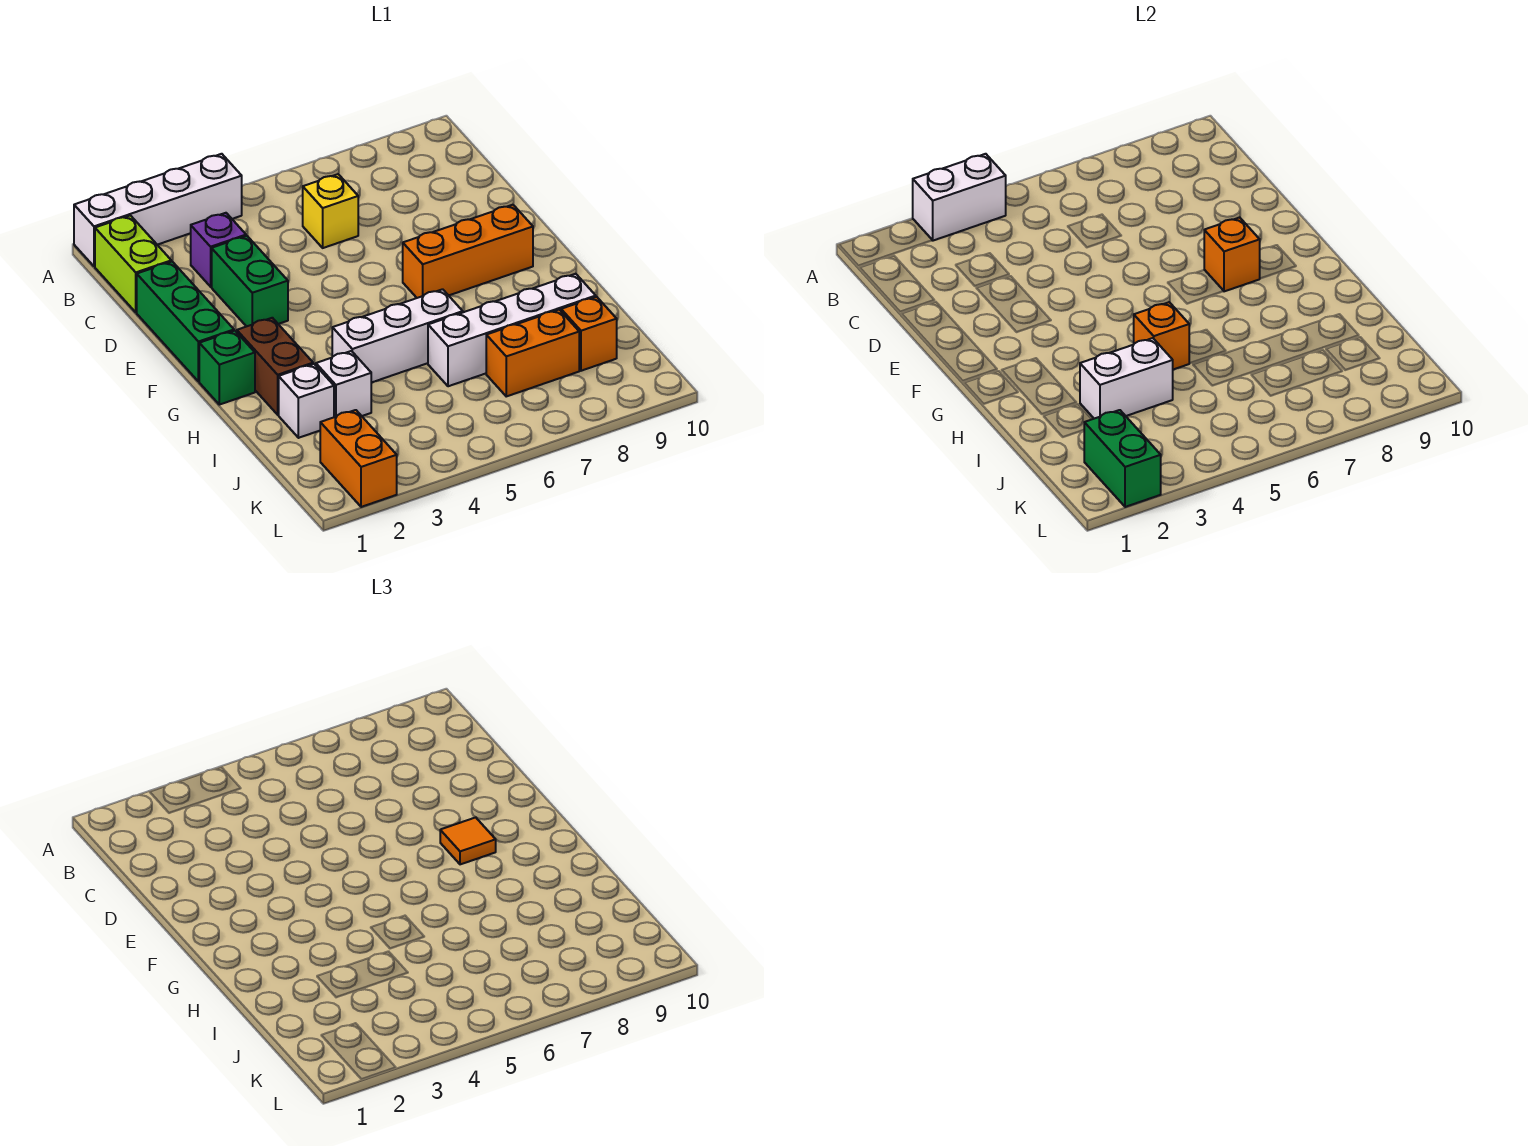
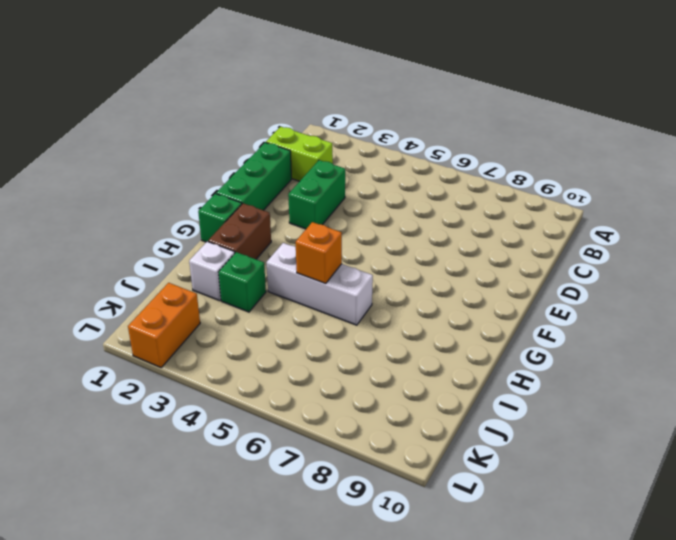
lime 1x2 brick [266,127,333,181] -> lime 1x2 brick turned to [95,215,171,312]
green 1x1 brick [219,252,266,312] -> white 1x1 brick [316,351,371,417]
none -> white 1x4 brick [74,154,242,266]
none -> purple 1x1 brick [190,213,246,287]
none -> yellow 1x1 brick [303,174,358,248]

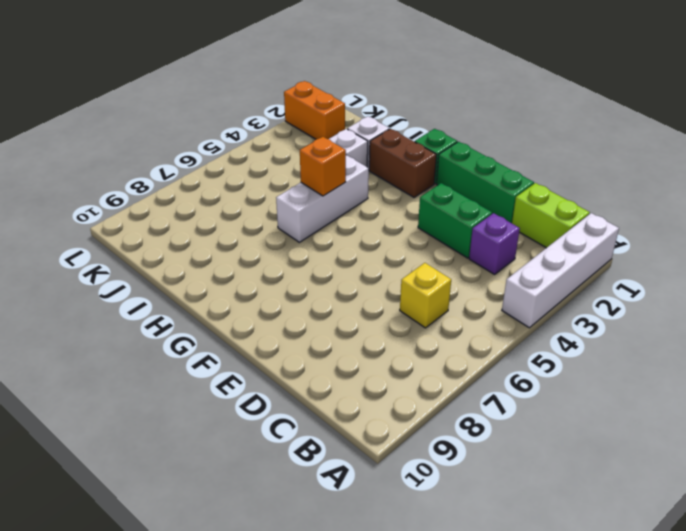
none -> orange 1x3 brick [403,205,533,298]
none -> white 1x4 brick [428,274,596,386]
none -> orange 1x2 brick [486,310,579,396]

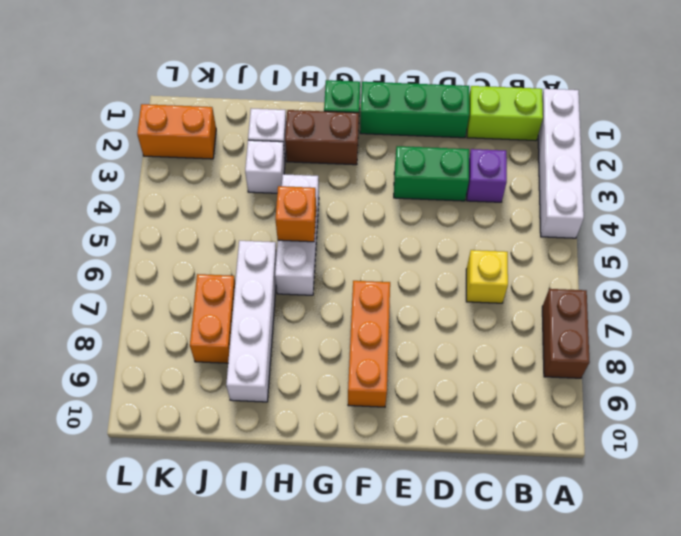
brown 1x2 brick [542,289,590,378] -> none
none -> orange 1x1 brick [561,297,617,371]
none -> white 1x2 brick [913,154,1006,241]
none -> orange 1x1 brick [1204,217,1260,291]

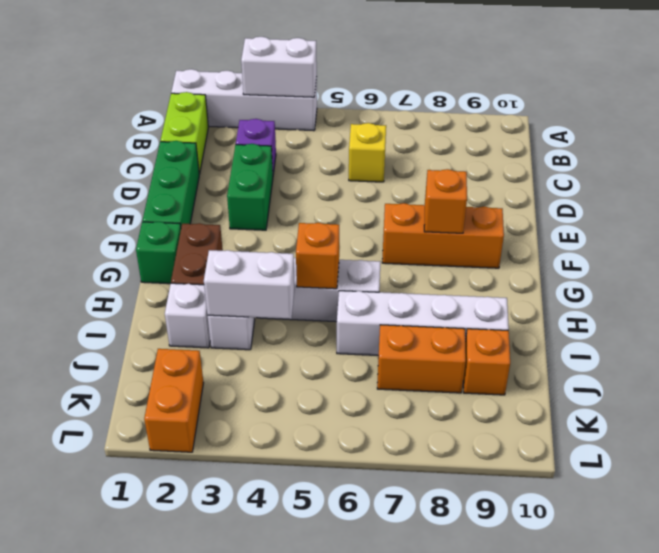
none -> green 1x2 brick [1084,410,1161,507]
none -> orange 1x1 tile [440,817,496,864]

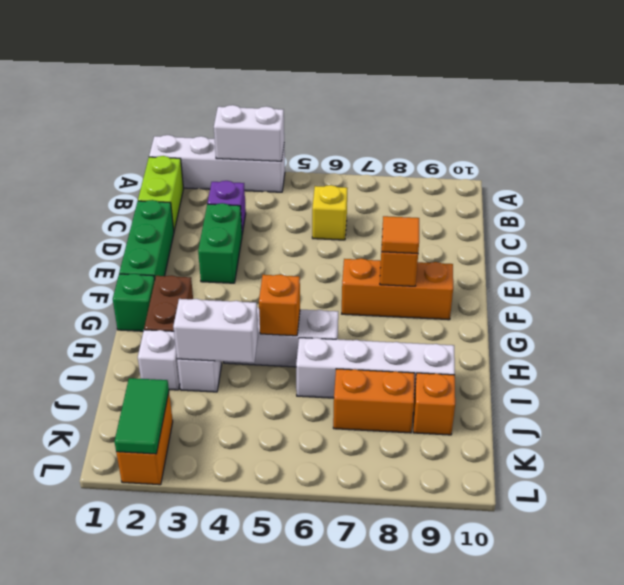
green 1x2 tile [114,378,169,454] -> green 1x2 brick [1084,410,1161,507]

